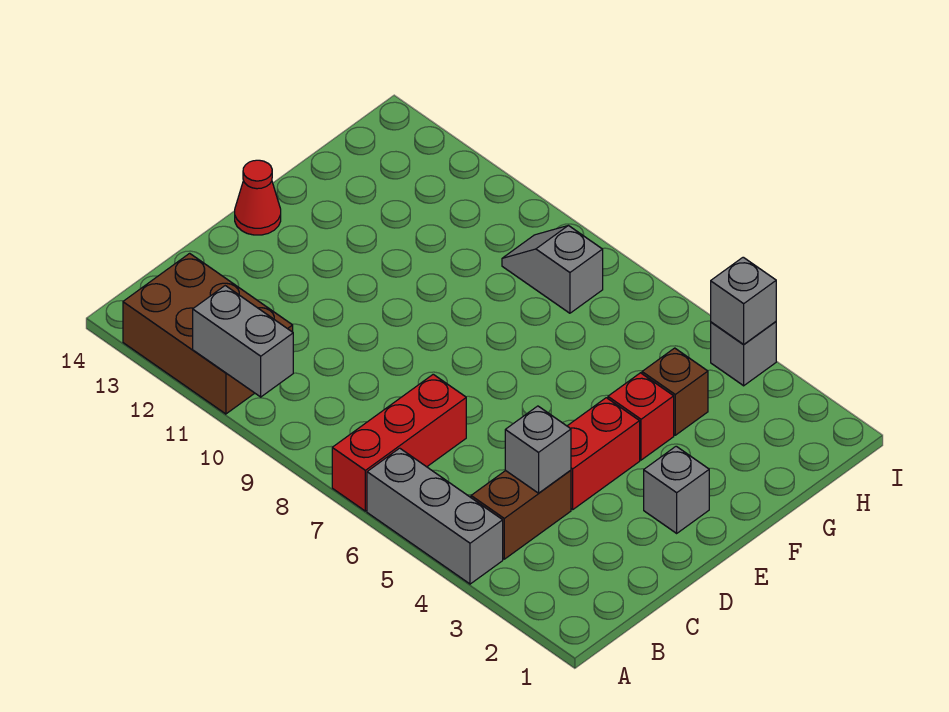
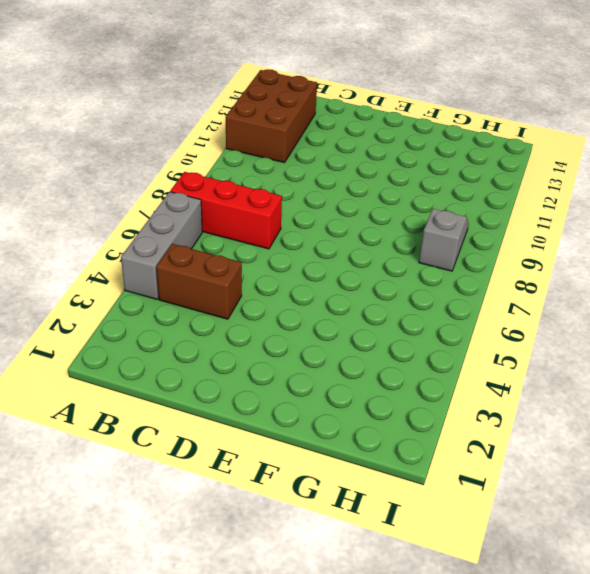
none -> red 1x2 brick [568,398,640,509]
none -> grey 1x1 brick [644,446,709,533]
none -> red 1x1 cone [235,160,281,235]

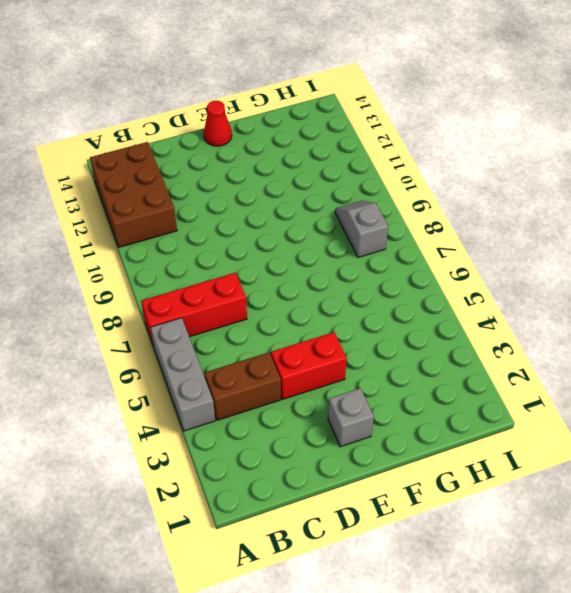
none -> red 1x1 brick [608,373,674,460]
none -> brown 1x1 brick [642,348,708,435]
none -> grey 1x1 brick [711,322,776,386]

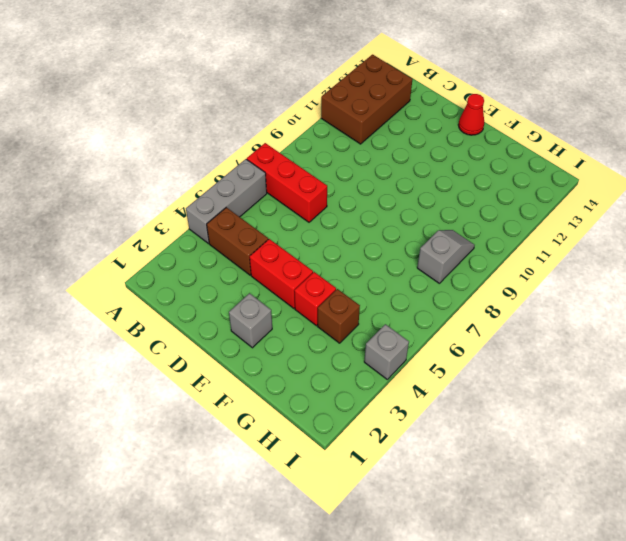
none -> grey 1x2 brick [193,286,293,397]
none -> grey 1x1 brick [505,406,571,493]
none -> grey 1x1 brick [711,257,776,345]

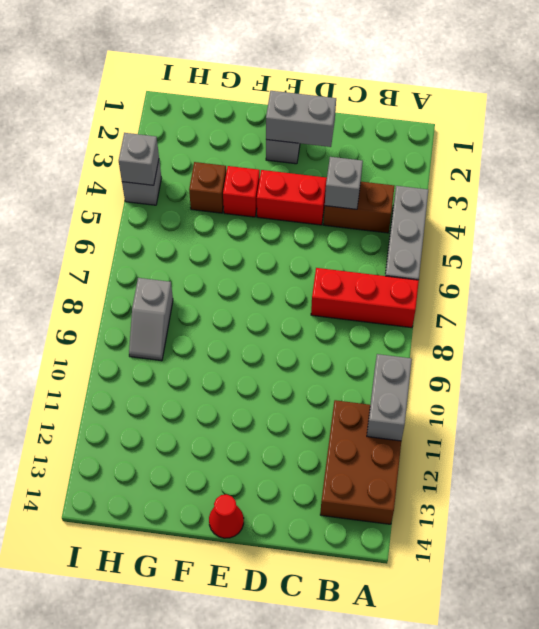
grey 1x2 brick [266,91,336,147] -> none

